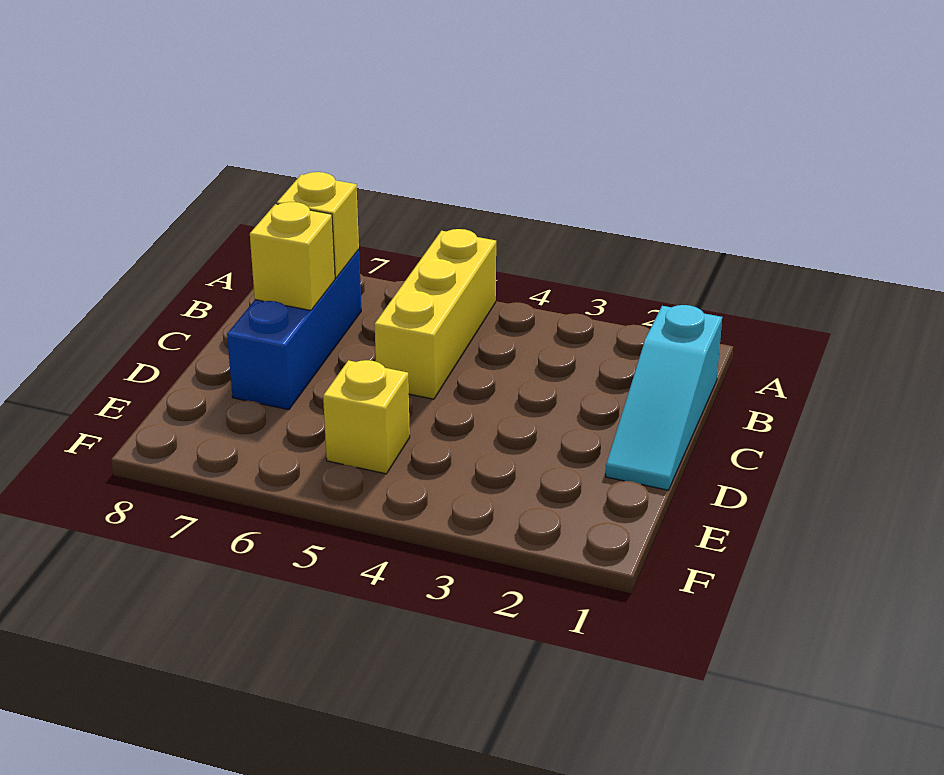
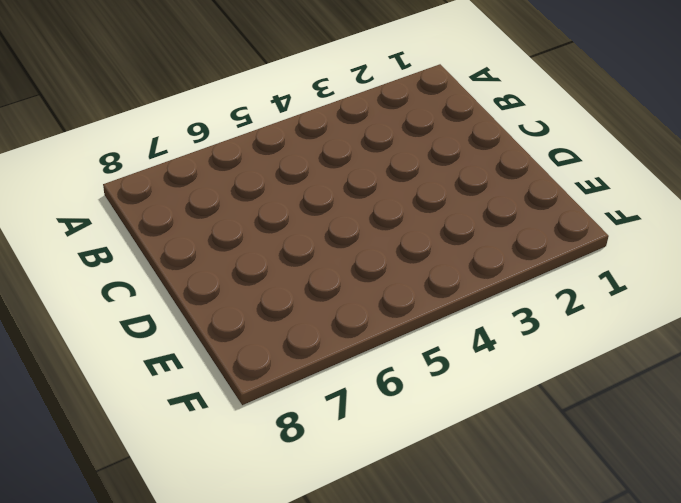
none -> yellow 1x3 brick [375,229,496,399]
none -> cyan 1x3 slope [606,305,722,490]

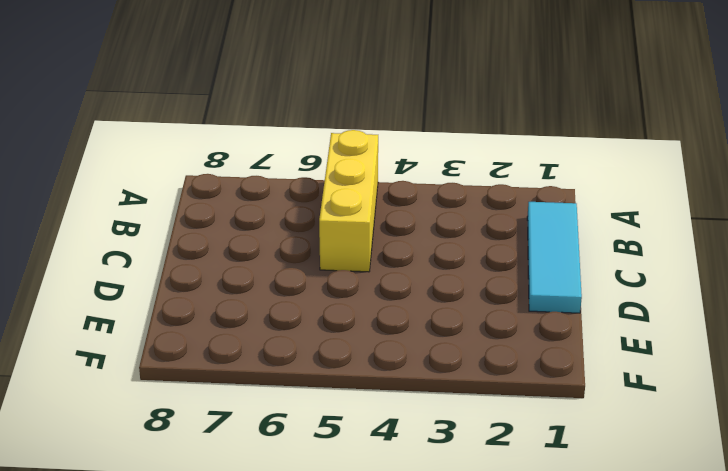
cyan 1x3 tile [527,202,582,313] -> cyan 1x3 slope [606,305,722,490]
none -> blue 1x3 brick [227,249,361,410]
none -> yellow 1x1 brick [323,360,410,474]

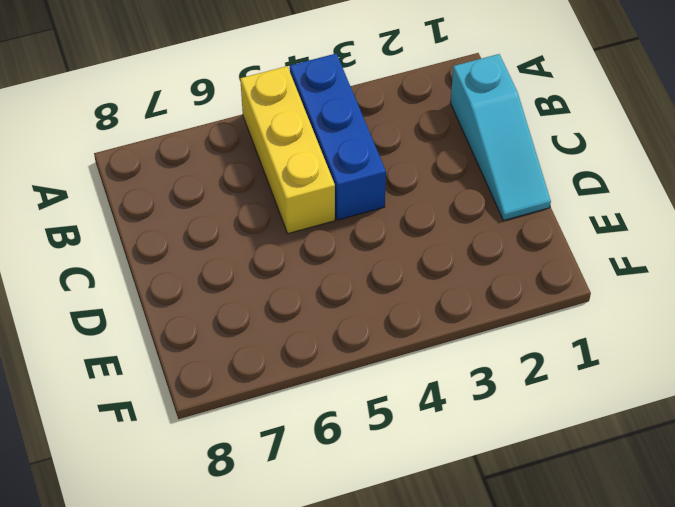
blue 1x3 brick [290,54,386,220] -> blue 1x3 brick moved to [227,249,361,410]
none -> yellow 1x1 brick [323,360,410,474]
none -> yellow 1x1 brick [277,172,359,278]

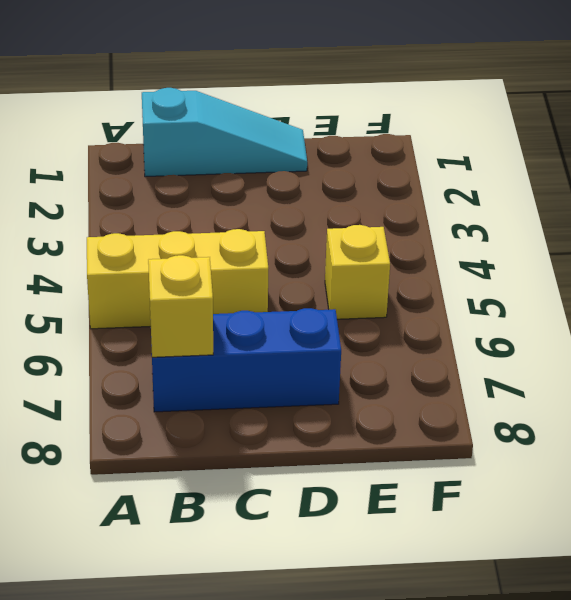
none -> yellow 1x1 brick [250,202,335,310]

